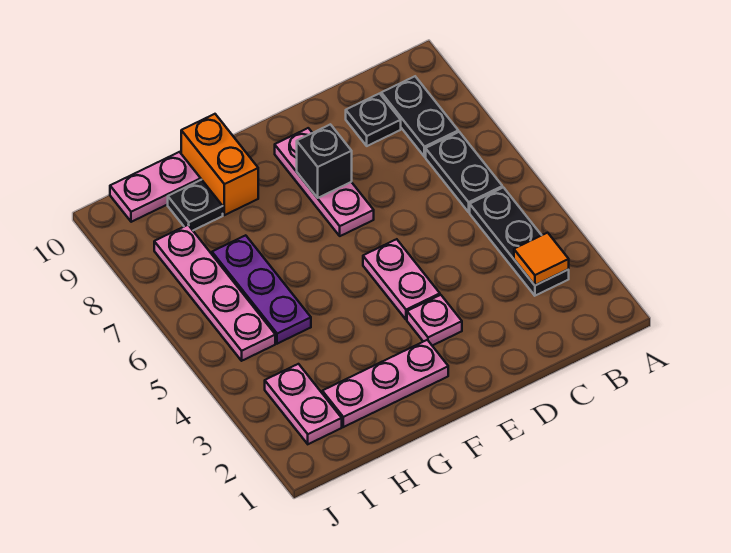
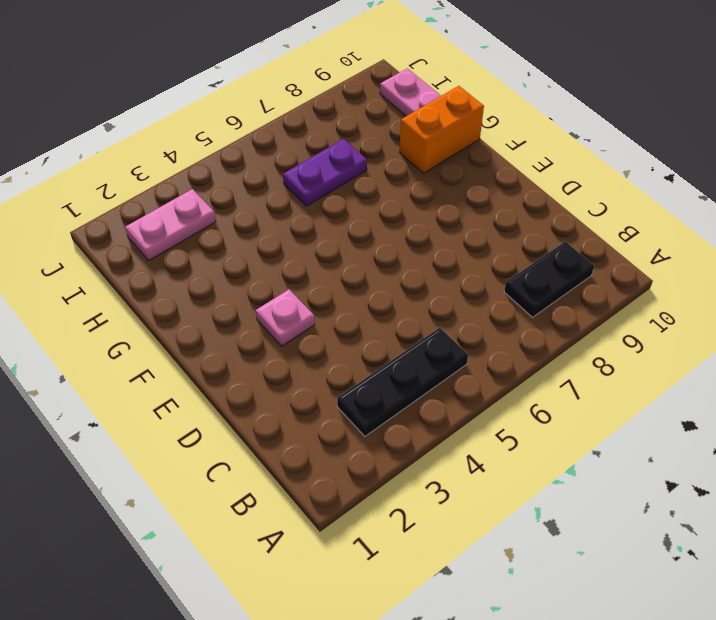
purple 1x2 plate [283,139,367,206] -> purple 1x3 plate [212,235,311,344]
none -> black 1x2 plate [426,132,502,212]
none -> black 1x1 plate [346,94,401,146]
none -> pink 1x2 plate [363,239,440,320]

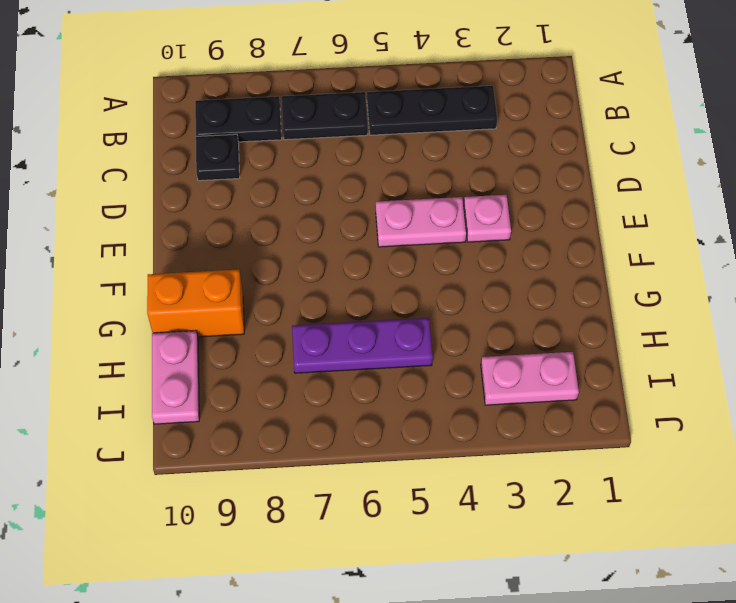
none -> pink 1x3 plate [275,128,374,236]
none -> pink 1x3 plate [322,340,448,427]
none -> black 1x1 plate [168,180,223,230]

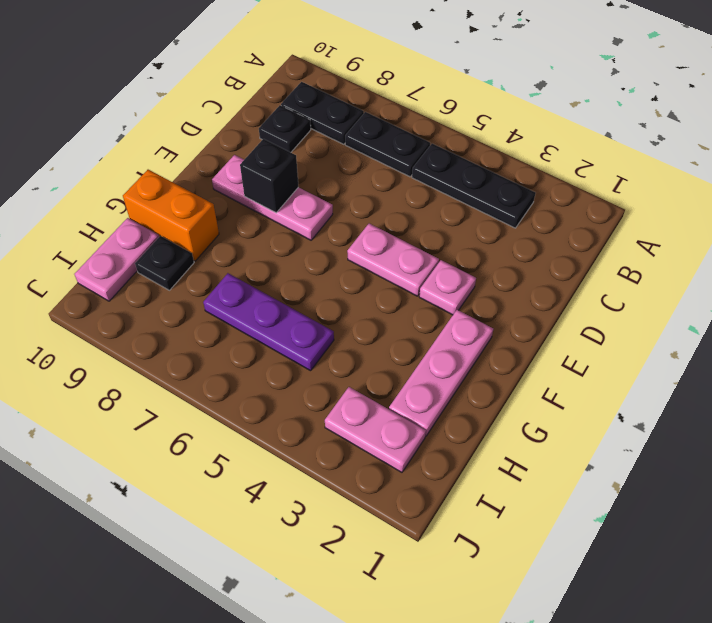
none -> pink 1x4 plate [154,225,275,361]
none -> orange 1x1 tile [514,233,569,285]

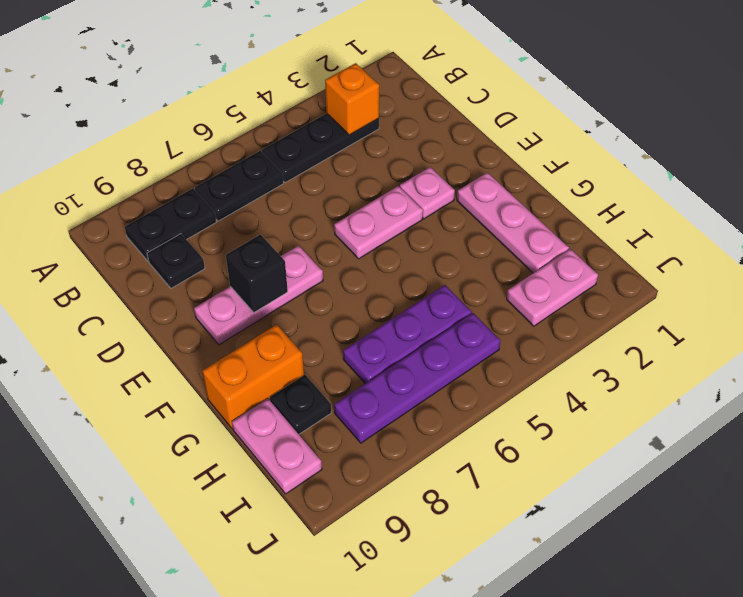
orange 1x1 brick [325,63,379,135] -> orange 1x1 tile [514,233,569,285]
purple 1x4 plate [334,313,500,443] -> pink 1x4 plate [154,225,275,361]

